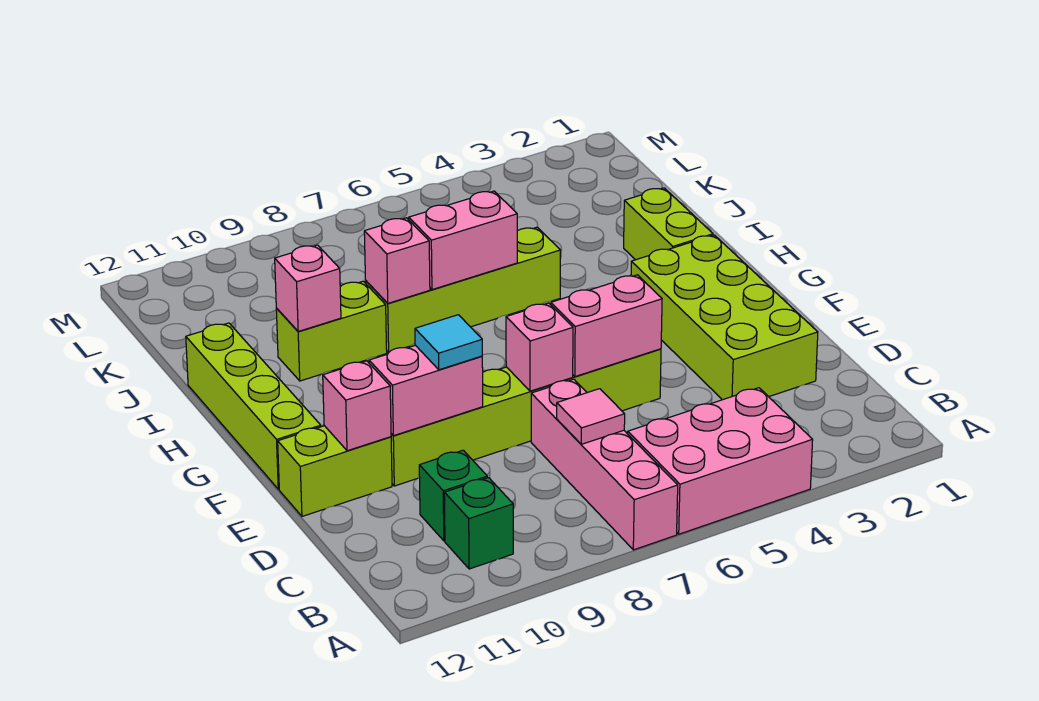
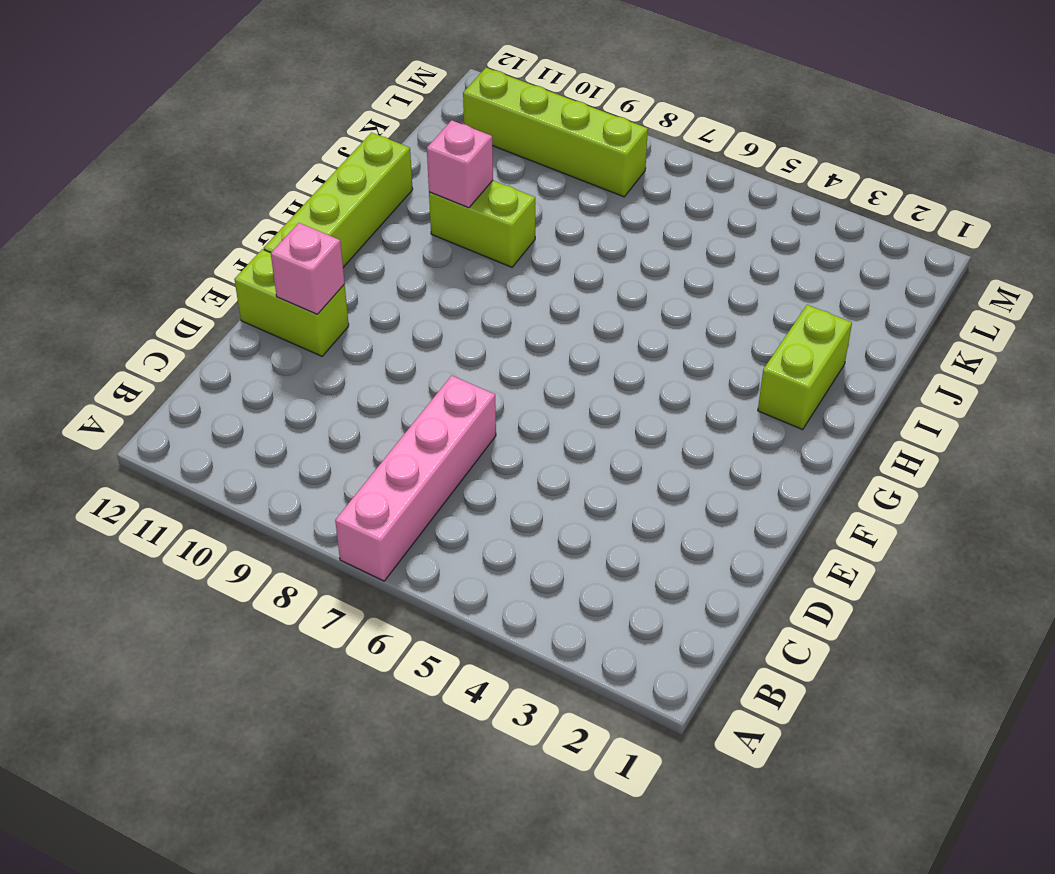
lime 1x4 brick [463,68,648,197] -> lime 1x4 brick moved to [366,227,560,353]
none -> pink 2x3 brick [628,388,813,534]
none -> green 1x1 brick [444,478,513,569]
none -> green 1x1 brick [419,450,487,541]

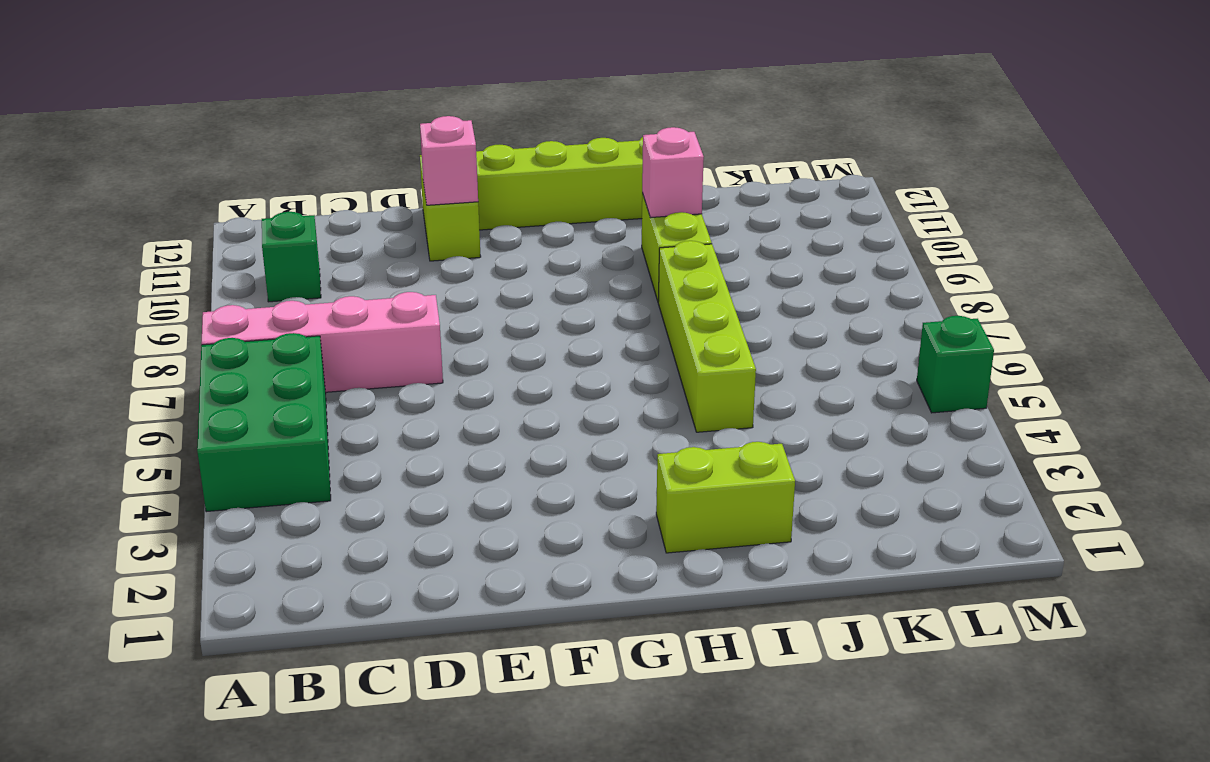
green 2x3 brick [197,333,331,512] -> pink 2x3 brick [628,388,813,534]
green 1x1 brick [917,316,994,413] -> green 1x1 brick moved to [419,450,487,541]
none -> lime 2x4 brick [631,235,818,400]
none -> lime 1x6 brick [391,349,661,486]
none -> pink 1x1 tile [557,389,625,444]

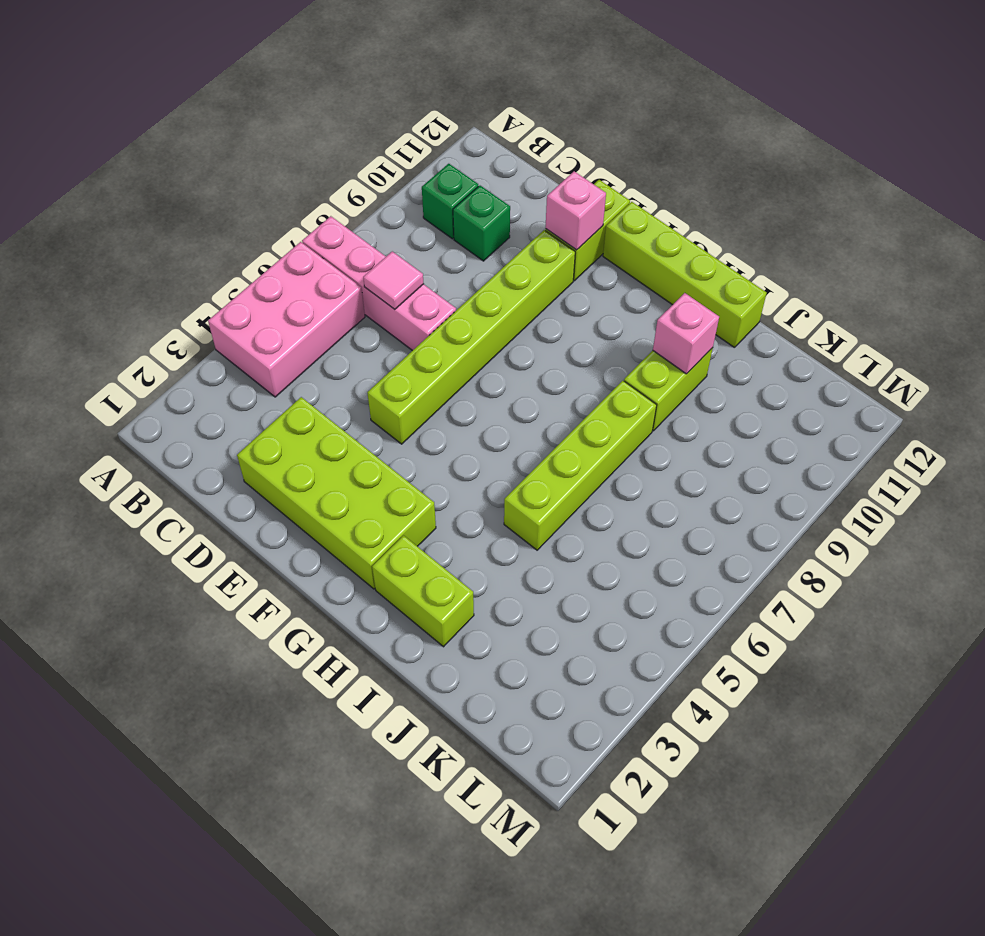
none -> pink 1x2 brick [551,275,662,377]
none -> pink 1x1 brick [506,303,573,391]
none -> pink 1x2 brick [369,345,483,436]

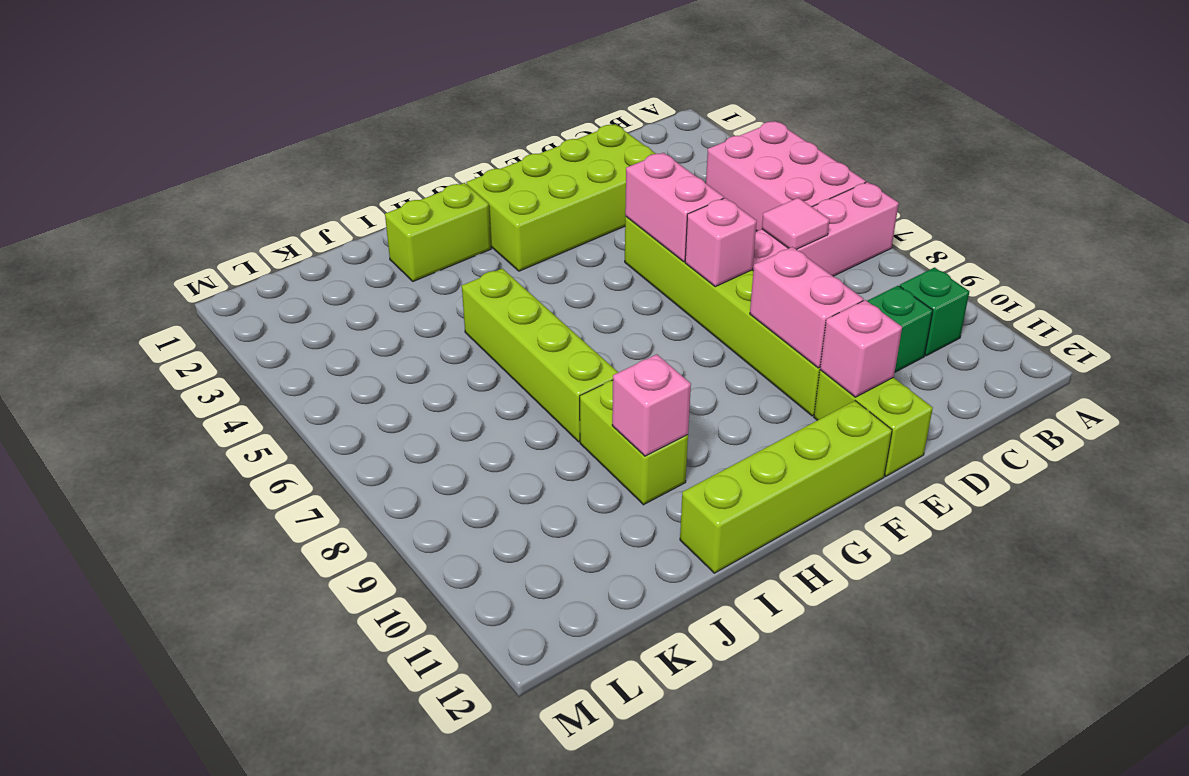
none -> pink 1x2 brick [409,191,517,290]
none -> pink 1x1 brick [364,218,430,303]
none -> cyan 1x1 tile [415,315,482,370]

